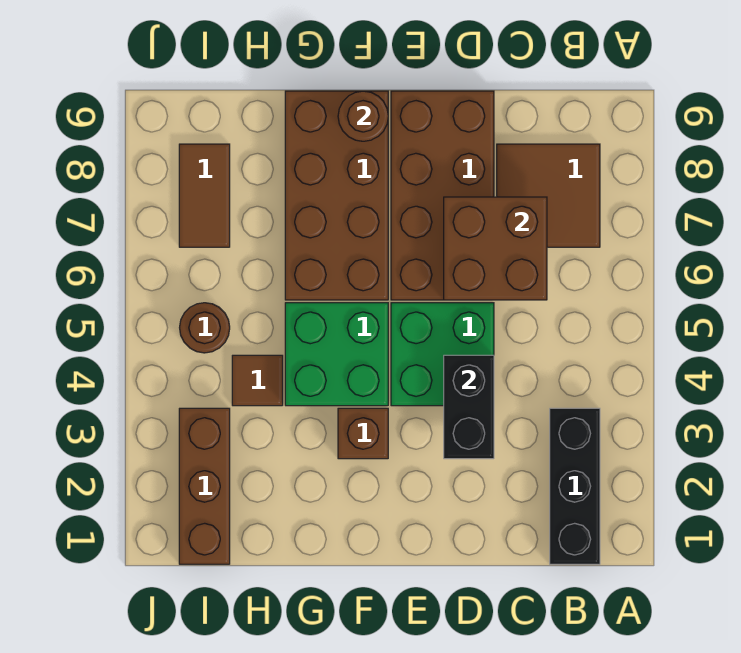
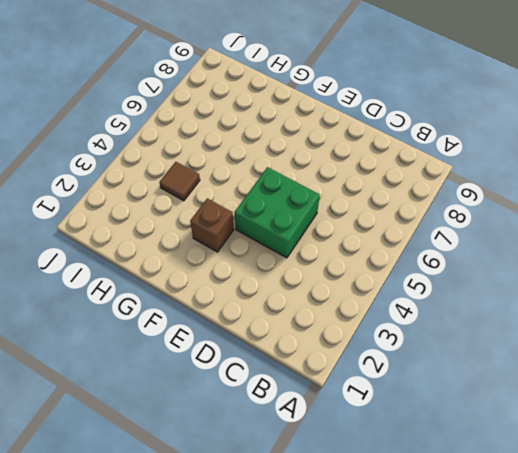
none -> black 1x3 brick [550,408,600,564]
none -> brown 2x2 tile [497,144,600,247]
none -> brown 2x4 brick [391,91,494,300]

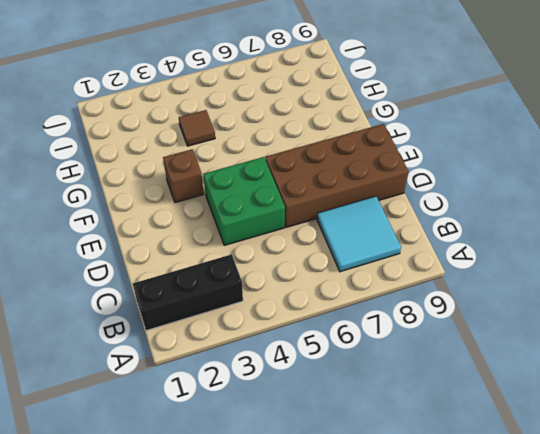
cyan 2x2 tile [317,196,401,272] -> brown 2x2 tile [497,144,600,247]
none -> green 2x2 brick [285,303,388,406]
none -> brown 2x4 brick [285,91,388,300]
none -> brown 1x3 brick [179,408,230,564]

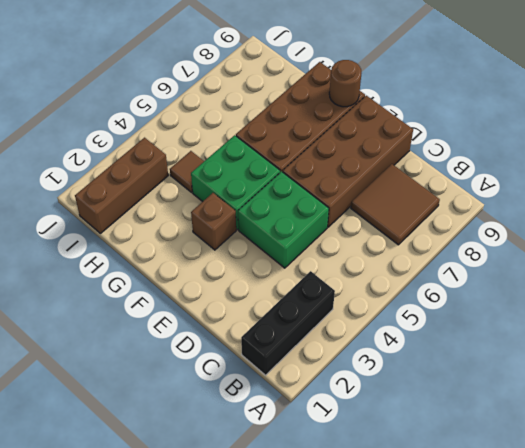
none -> brown 1x1 round brick [180,303,230,353]
none -> brown 1x2 tile [179,144,230,247]
none -> brown 2x2 brick [444,197,547,300]

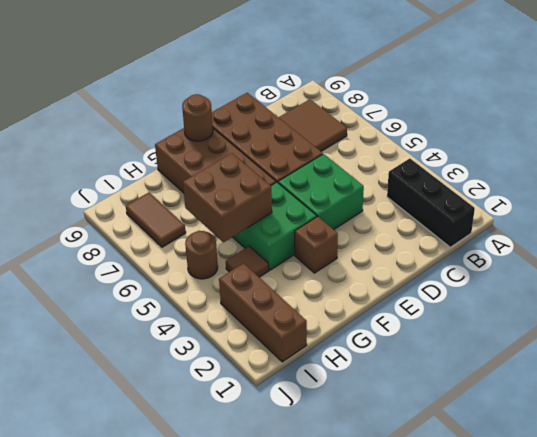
brown 2x2 brick [183,153,272,242] -> brown 2x2 brick moved to [444,197,547,300]
none -> black 1x2 brick [444,355,494,459]

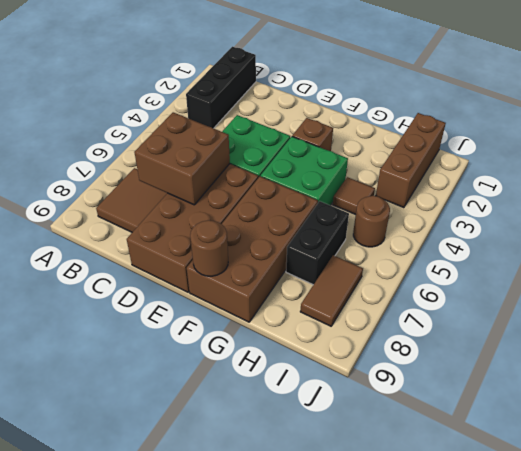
black 1x2 brick [286,201,349,285] -> black 1x2 brick moved to [444,355,494,459]

